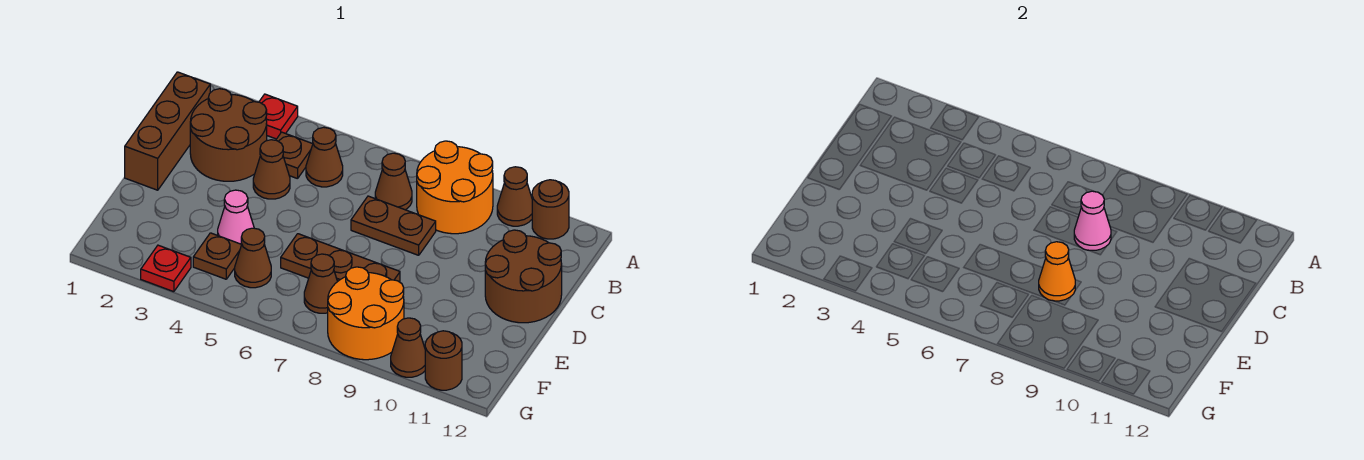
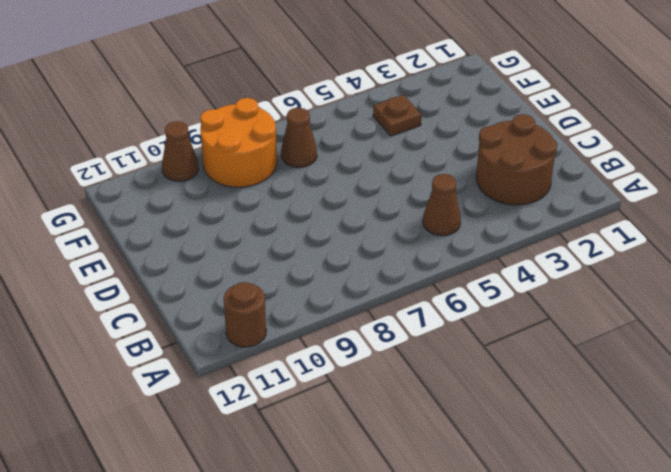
none -> red 1x1 plate [259,94,298,139]
none -> orange 2x2 round brick [417,141,493,234]
none -> brown 1x1 cone [497,167,532,226]

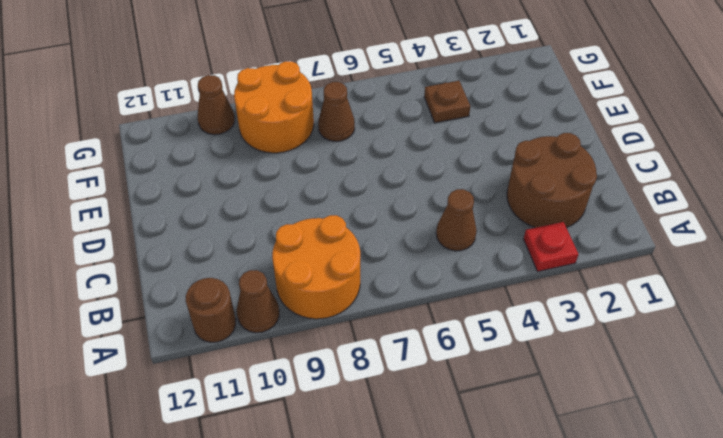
none -> brown 1x3 brick [125,72,210,190]
none -> brown 1x1 plate [276,132,313,179]
none -> brown 1x1 cone [375,153,412,210]

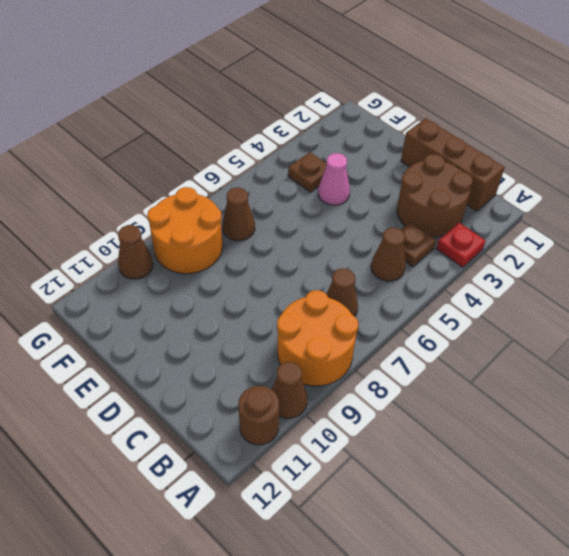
none -> brown 1x1 cone [253,140,290,199]
none -> brown 1x2 plate [351,196,436,255]
none -> brown 2x2 round brick [485,230,562,323]

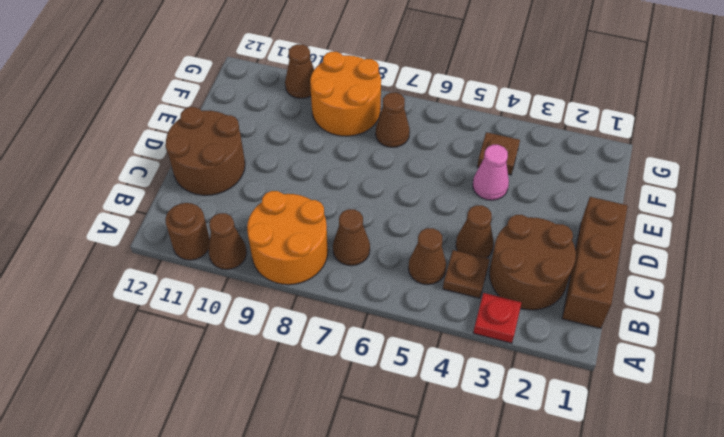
none -> brown 1x2 plate [351,196,436,255]
none -> brown 1x3 plate [281,234,400,282]
none -> brown 1x1 cone [235,228,271,288]

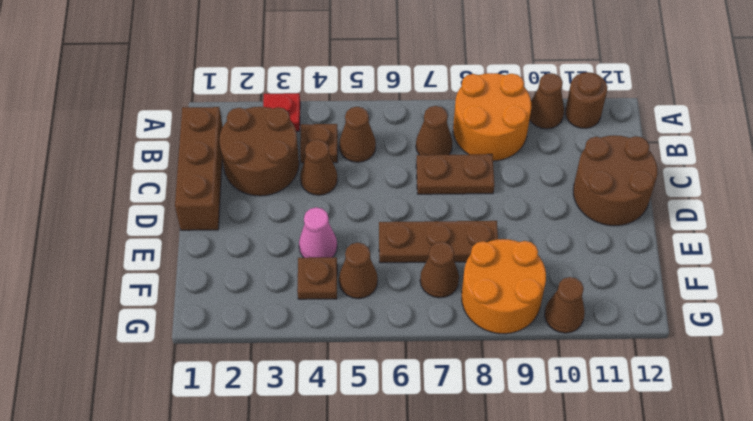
none -> red 1x1 plate [141,245,191,292]
none -> brown 1x1 round brick [425,331,462,390]
none -> pink 1x1 cone [1074,191,1111,250]

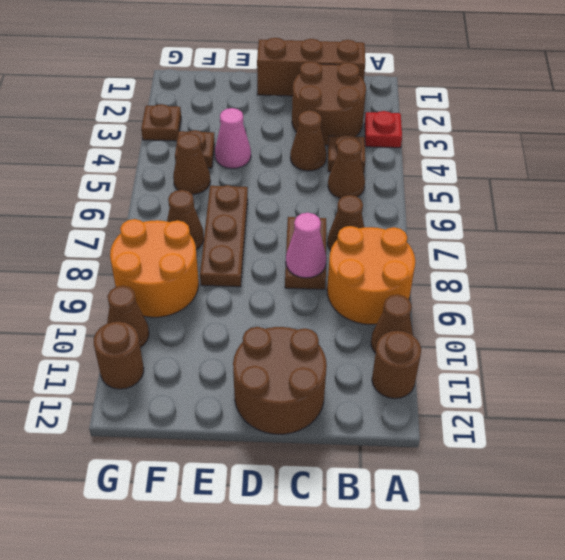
brown 1x1 plate [141,104,181,141] -> red 1x1 plate [141,245,191,292]
none -> orange 1x1 cone [1039,242,1075,301]

